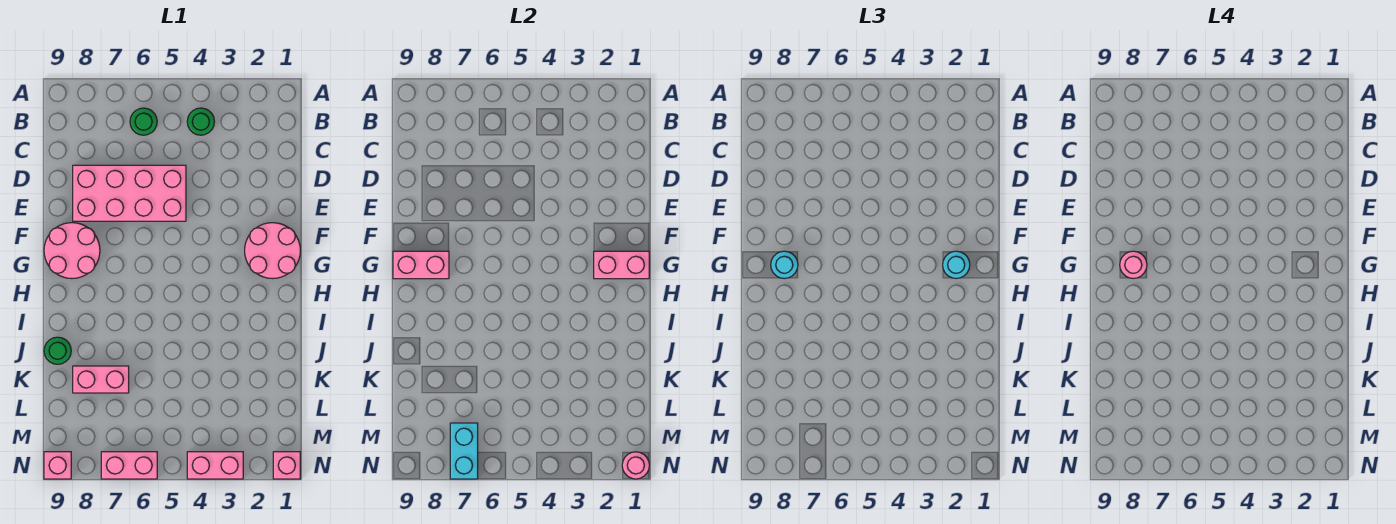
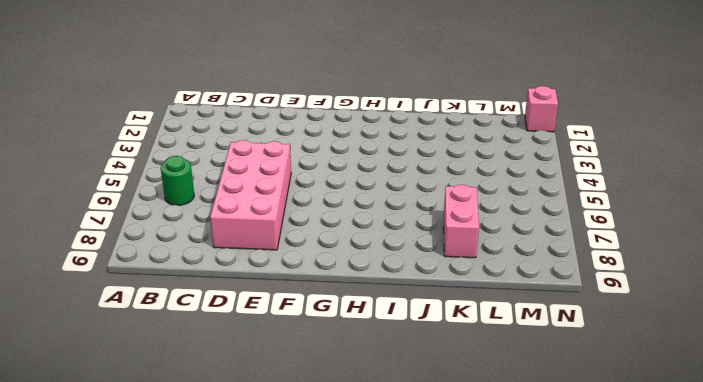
none -> green 1x1 round brick [187,108,215,135]
none -> pink 2x2 round brick [245,223,300,279]
none -> pink 2x2 round brick [44,223,100,279]

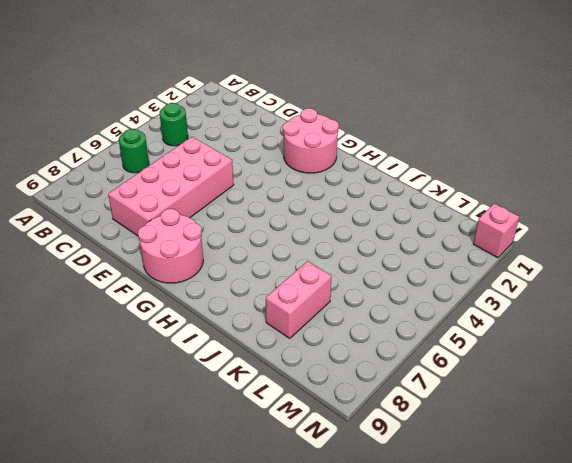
none -> green 1x1 round brick [44,337,71,364]
none -> pink 1x2 brick [187,452,243,479]
none -> pink 1x2 brick [101,452,157,479]

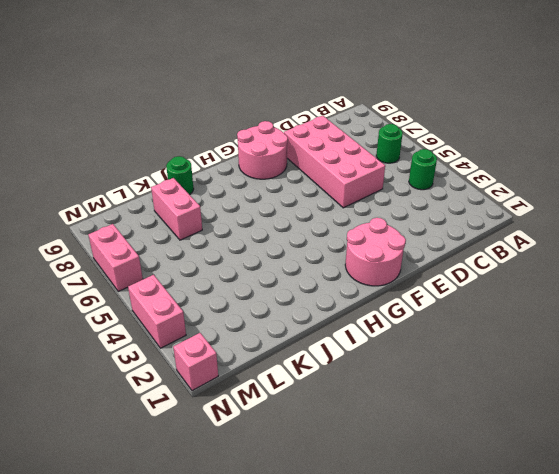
none -> pink 1x1 brick [44,452,71,479]
none -> pink 1x2 brick [594,251,649,279]
none -> pink 1x2 brick [393,251,449,279]

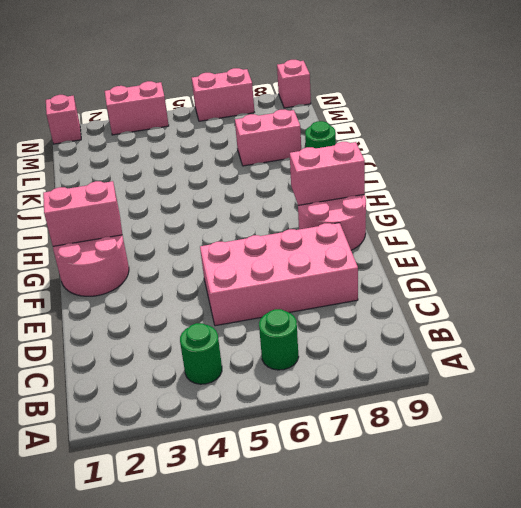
none -> cyan 1x2 brick [450,423,478,479]
none -> pink 1x1 round brick [622,452,649,479]
none -> cyan 1x1 round brick [943,251,970,279]

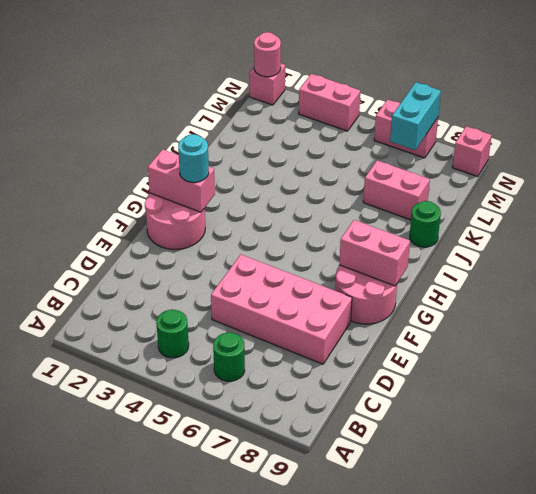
none -> cyan 1x1 round brick [771,251,798,279]
none -> pink 1x1 round brick [1120,251,1147,279]

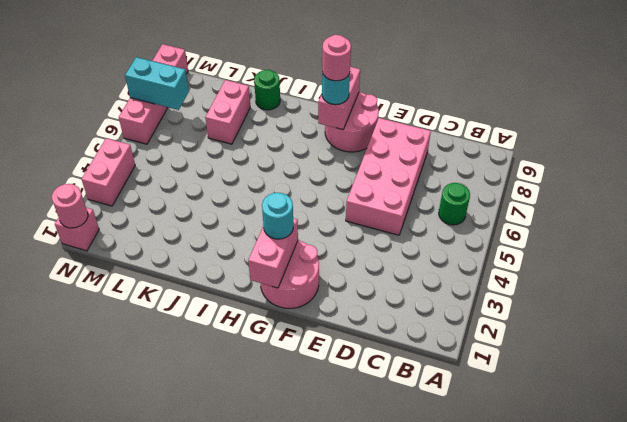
none -> green 1x1 round brick [187,108,215,135]

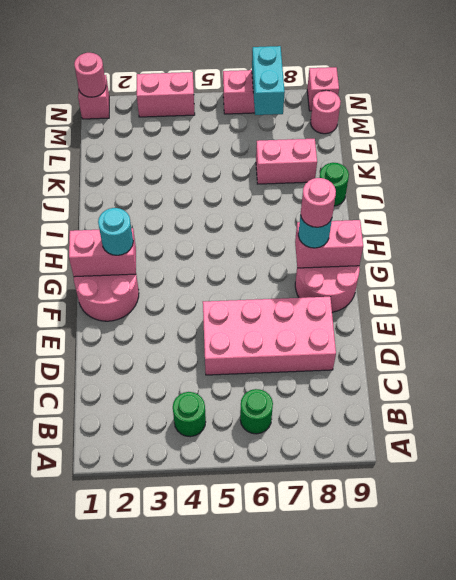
pink 1x1 round brick [311,91,341,134] -> none

